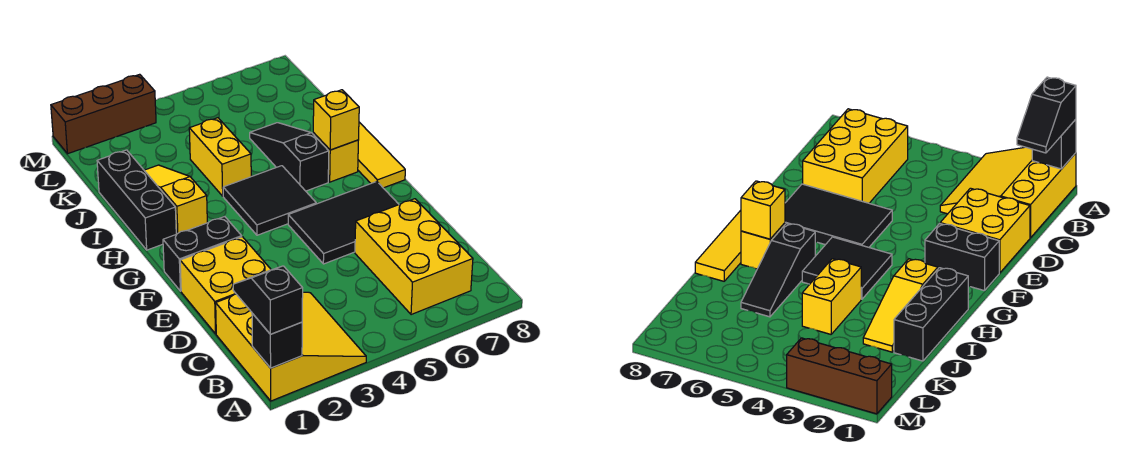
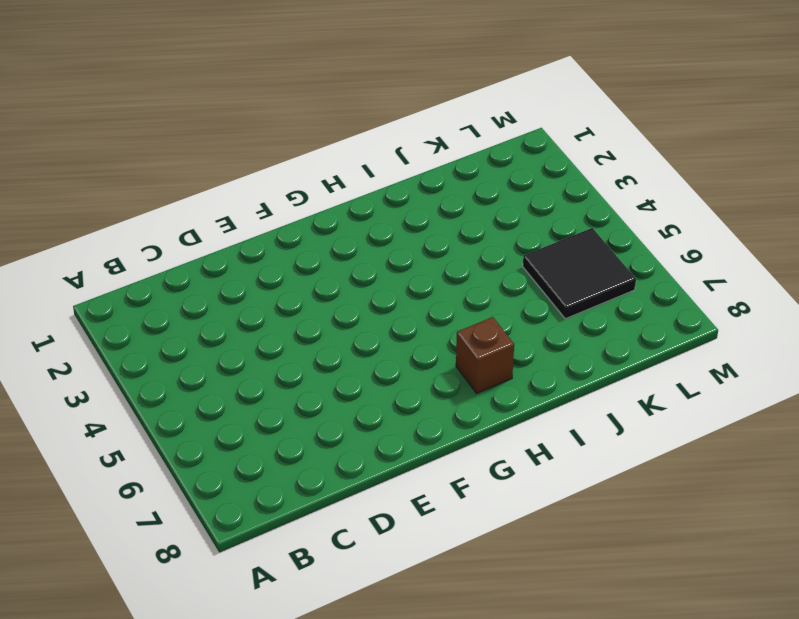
brown 1x1 brick [456,317,514,393] -> yellow 1x1 brick [313,133,358,182]
black 2x2 tile [523,228,636,319] -> black 2x2 tile moved to [223,166,316,235]
none -> yellow 3x3 slope [216,292,366,401]
none -> yellow 2x3 brick [355,199,473,315]
none -> yellow 2x2 brick [180,237,271,334]

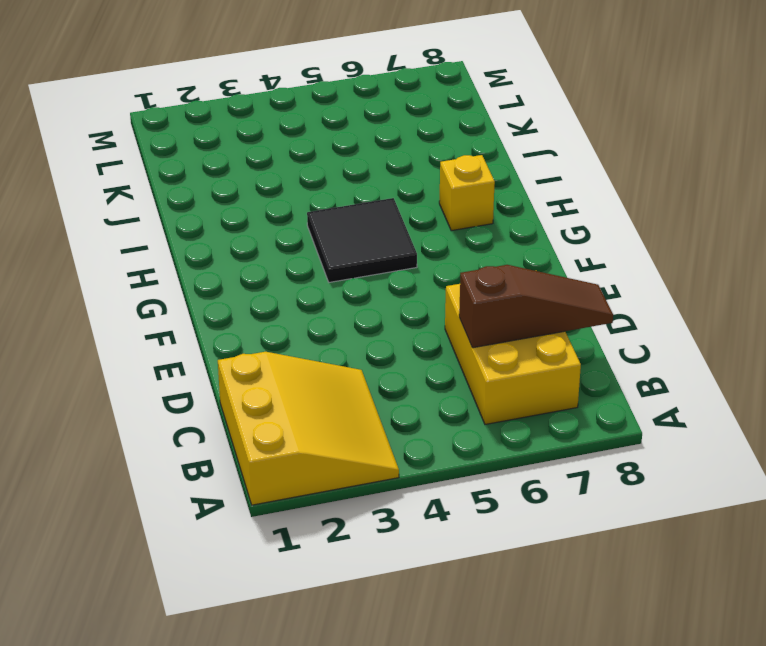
brown 1x3 slope [459,265,613,348] -> none
none -> yellow 2x2 brick [180,237,271,334]
none -> black 2x3 tile [288,182,399,264]
none -> black 1x2 brick [163,217,242,291]

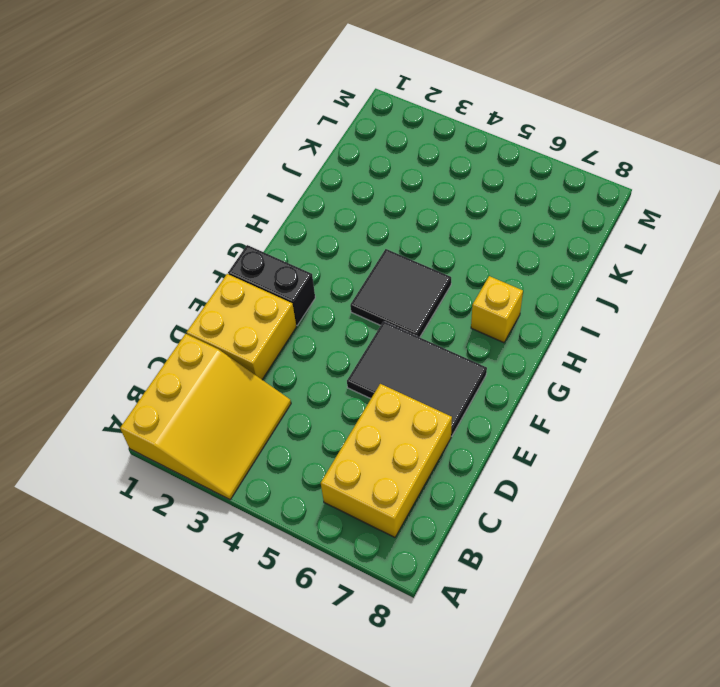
none -> yellow 1x3 tile [358,122,405,188]
none -> black 1x3 brick [97,150,176,250]
none -> yellow 1x3 slope [144,165,207,234]

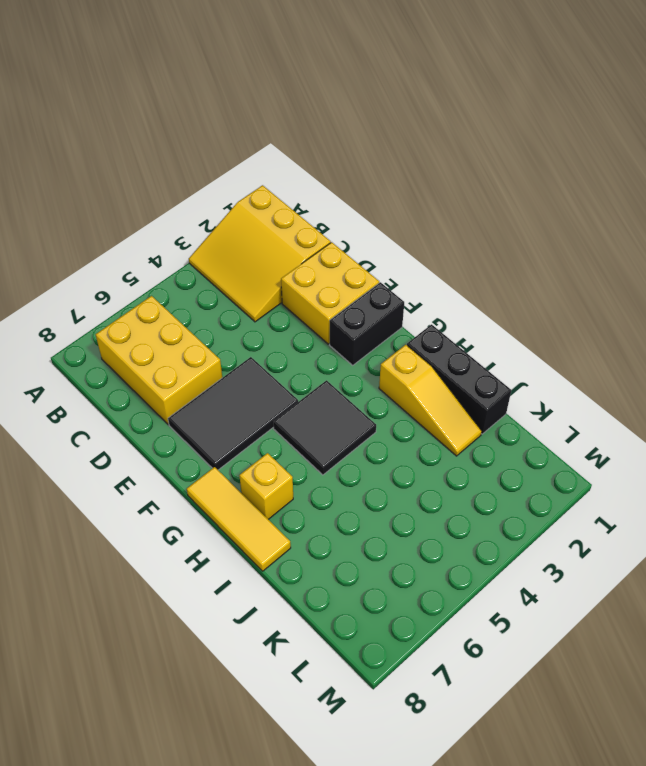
none -> black 1x3 slope [250,123,329,191]
none -> yellow 1x2 brick [189,118,251,196]
none -> brown 1x3 brick [51,74,156,154]

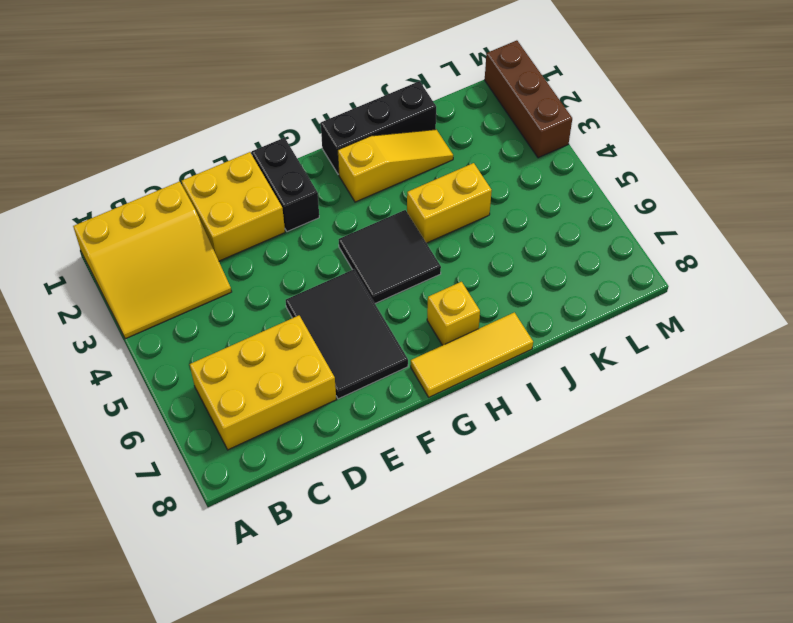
none -> black 1x3 slope [250,123,329,191]
none -> black 1x1 brick [252,313,302,368]
none -> yellow 1x1 brick [313,90,359,150]

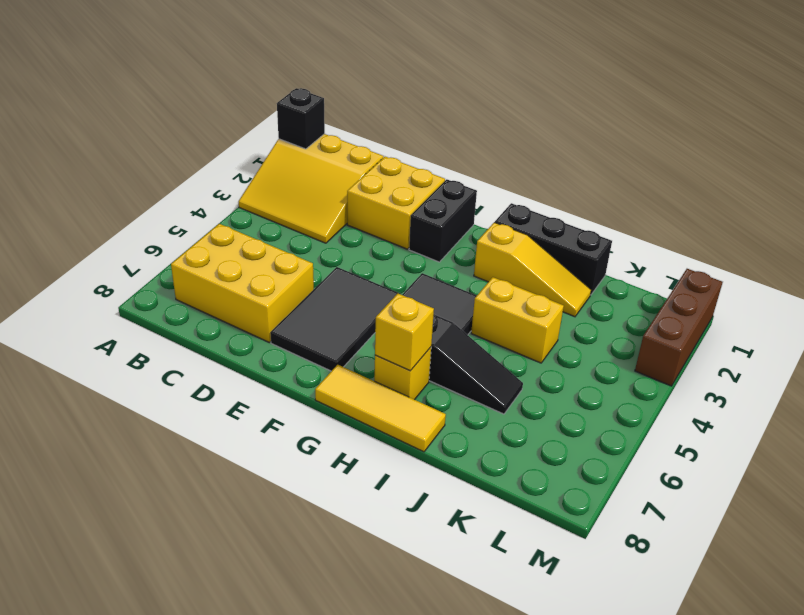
none -> black 1x2 slope [233,266,303,334]

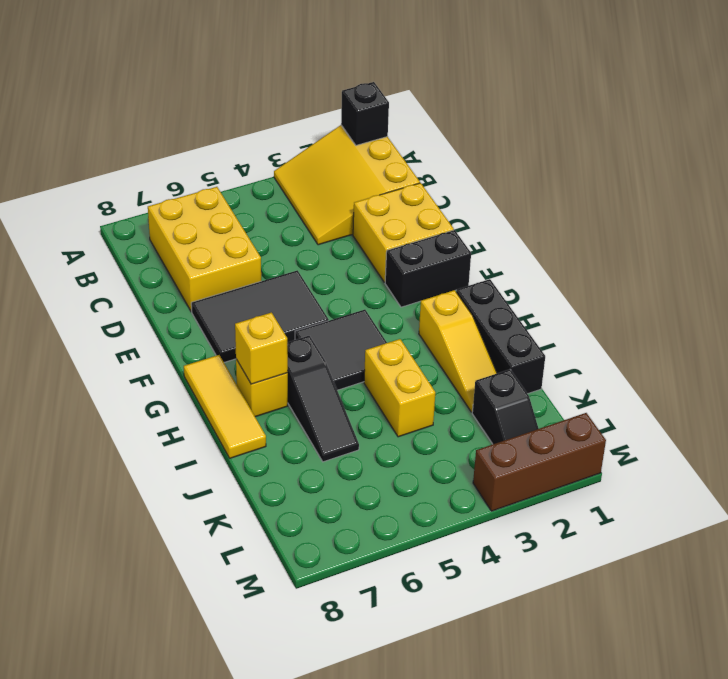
black 1x2 slope [472,369,539,444] -> black 1x2 slope moved to [233,266,303,334]

